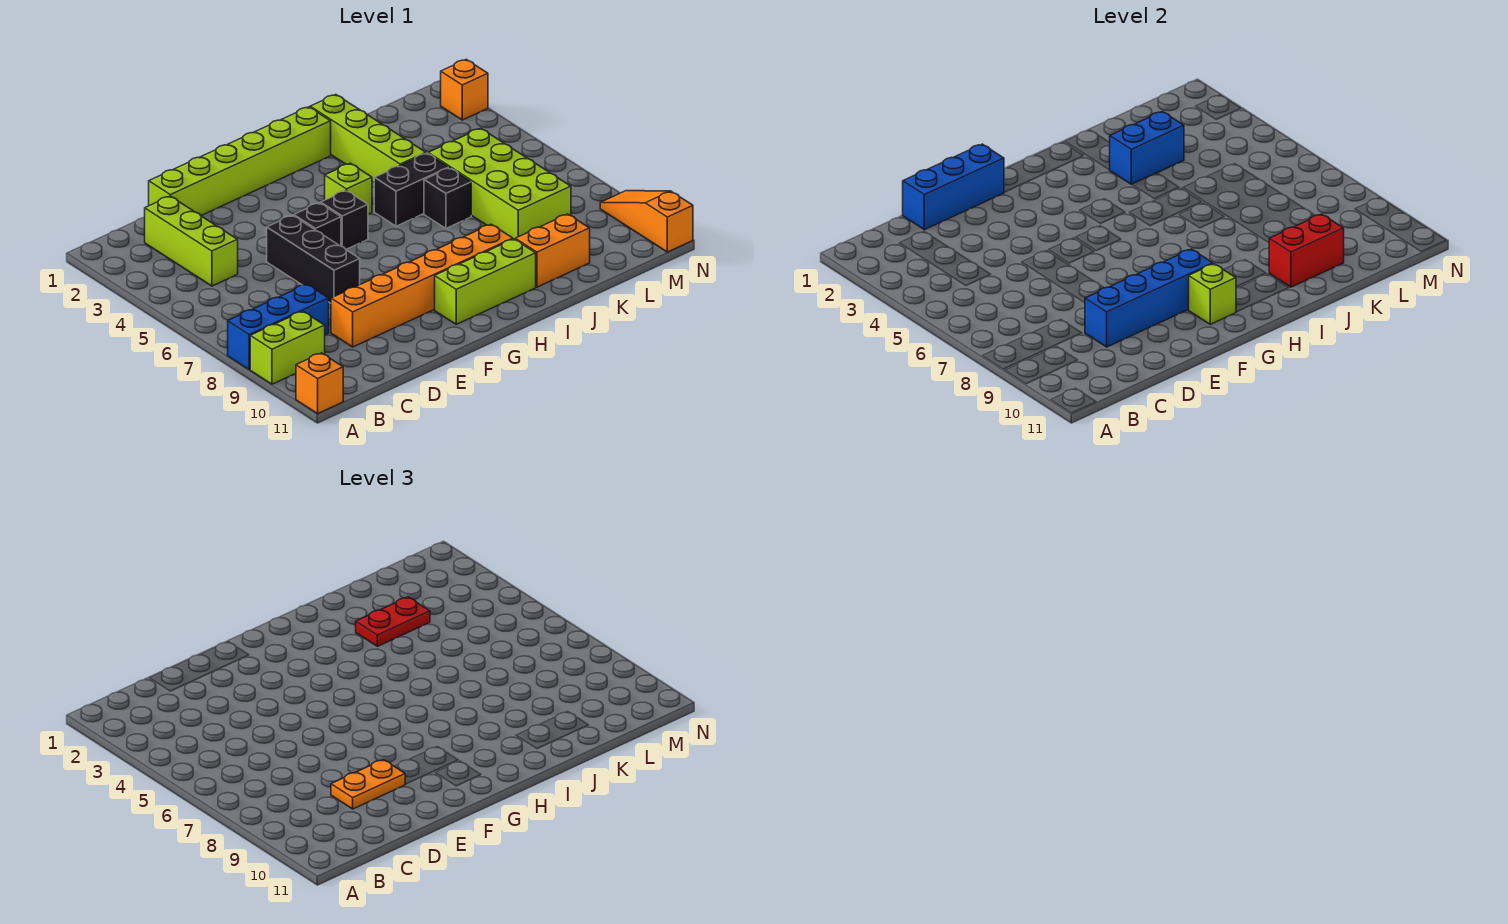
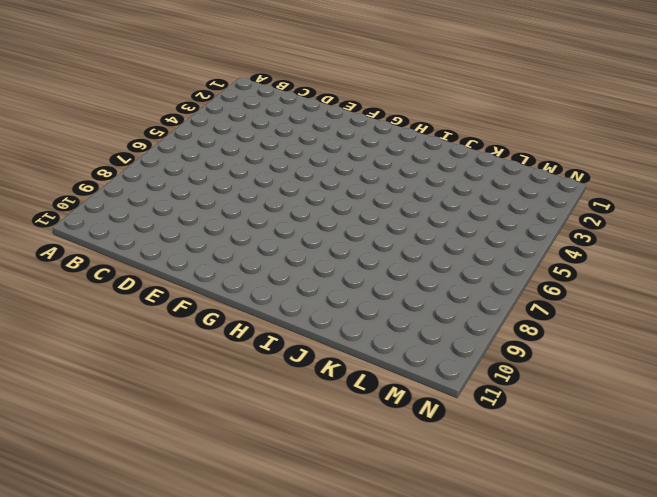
none -> blue 1x3 brick [228,284,329,370]
none -> lime 1x2 brick [250,311,325,384]
none -> orange 1x1 brick [296,353,343,414]

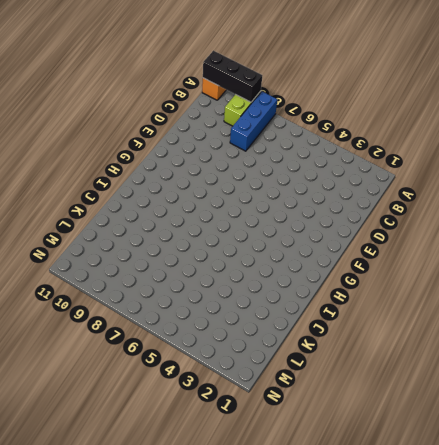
black 1x3 brick [203,51,262,102] -> black 1x3 brick moved to [267,215,360,303]
none -> lime 1x3 brick [144,196,238,286]
none -> lime 1x6 brick [149,107,331,215]
none -> orange 1x6 brick [331,224,513,347]

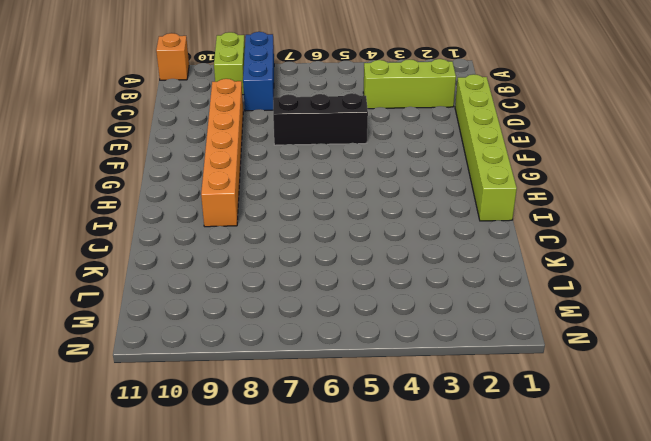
none -> black 1x1 brick [294,203,341,246]
none -> black 1x1 brick [321,190,368,249]
none -> lime 1x3 brick [435,239,536,324]

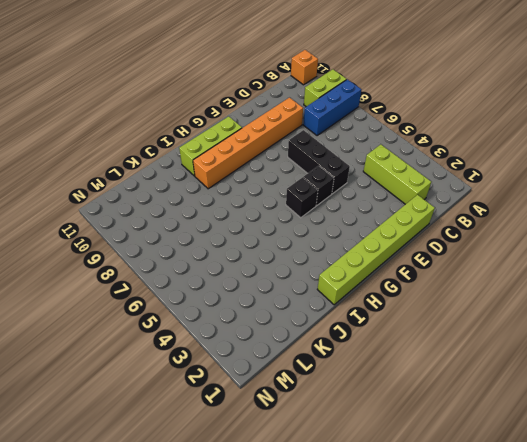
none -> lime 1x1 brick [325,163,372,214]
none -> black 1x2 brick [374,153,449,226]
none -> lime 1x4 brick [310,95,426,182]

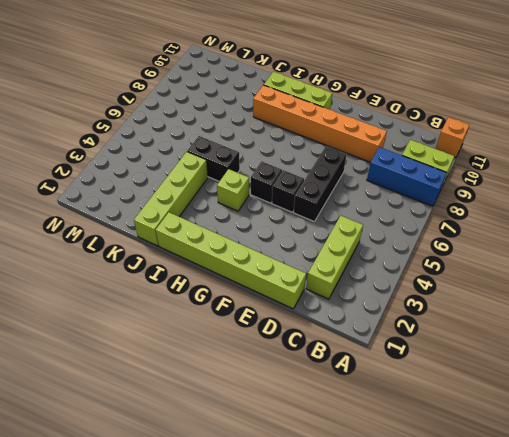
none -> black 1x1 brick [424,168,471,228]
none -> orange 1x2 brick [515,214,590,287]
none -> lime 2x4 brick [428,128,571,239]

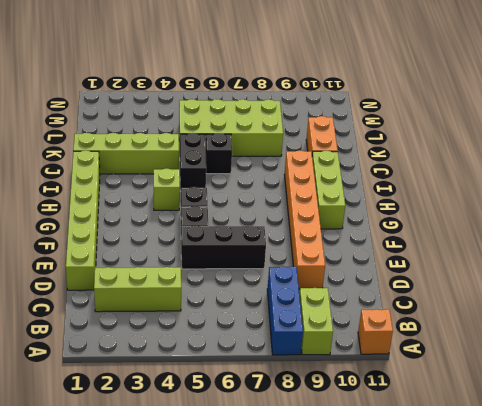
none -> orange 1x1 brick [441,59,488,120]
none -> orange 1x3 slope [600,191,693,252]
none -> blue 1x3 brick [903,144,1004,230]

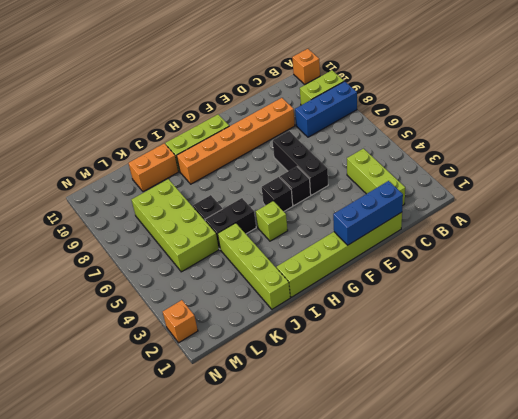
none -> orange 1x3 slope [600,191,693,252]
none -> blue 1x4 brick [1085,249,1213,347]
none -> lime 1x1 brick [1189,264,1236,324]

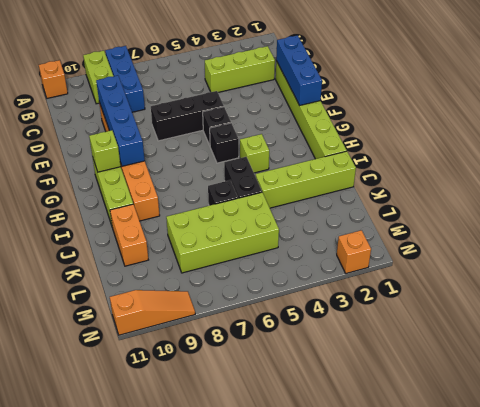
none -> blue 1x2 brick [1110,111,1184,184]
none -> red 1x2 brick [1269,214,1344,287]
none -> orange 1x2 plate [331,760,405,809]

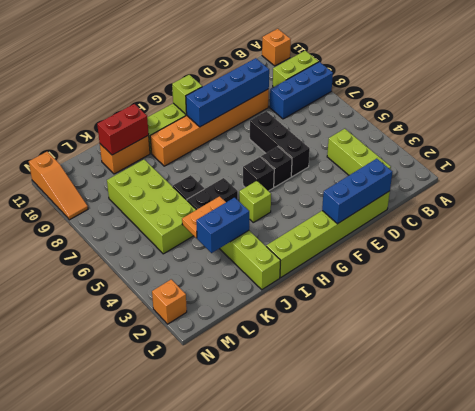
orange 1x2 plate [182,196,226,238] -> orange 1x2 plate moved to [331,760,405,809]
none -> red 1x2 plate [356,597,430,646]

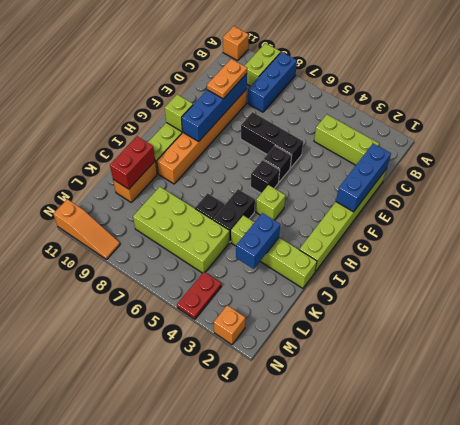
red 1x2 plate [177,272,221,319] -> red 1x2 plate moved to [356,597,430,646]

